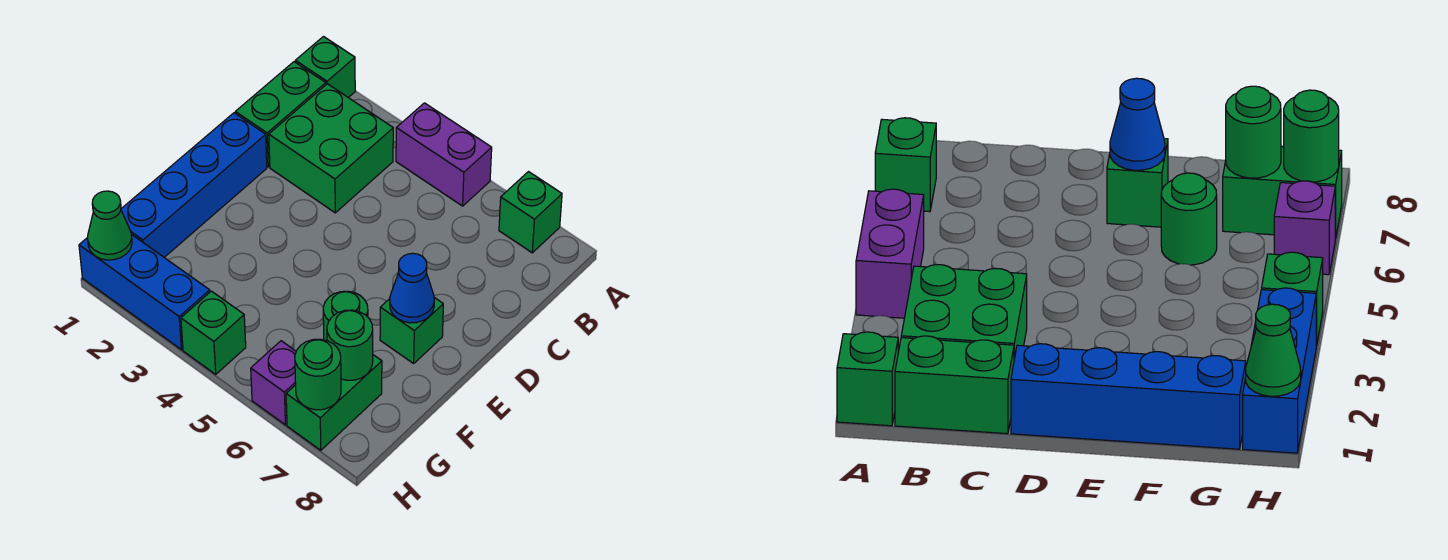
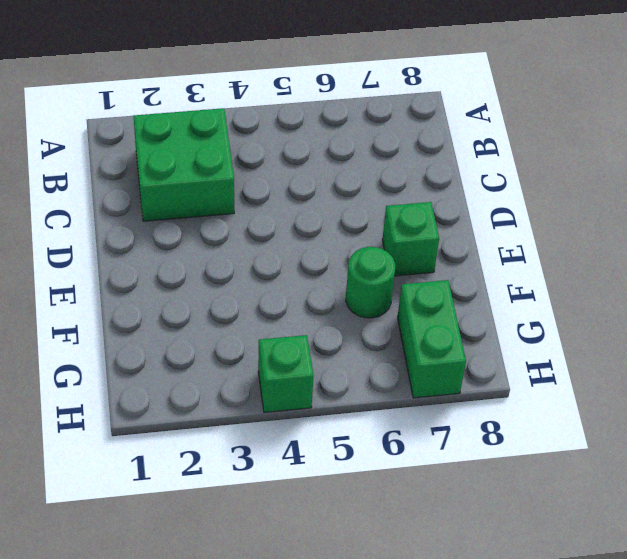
none -> green 1x1 brick [295,37,355,98]
none -> purple 1x2 brick [396,103,492,206]
none -> green 1x1 brick [499,172,562,253]

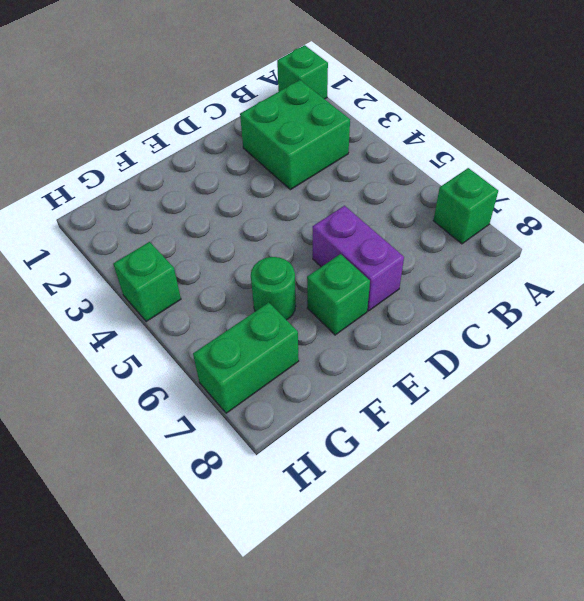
purple 1x2 brick [313,206,404,311] -> purple 1x2 brick moved to [396,103,492,206]
none -> green 1x2 brick [235,62,326,167]
none -> blue 1x4 brick [121,113,267,257]
none -> blue 1x3 brick [79,235,210,350]

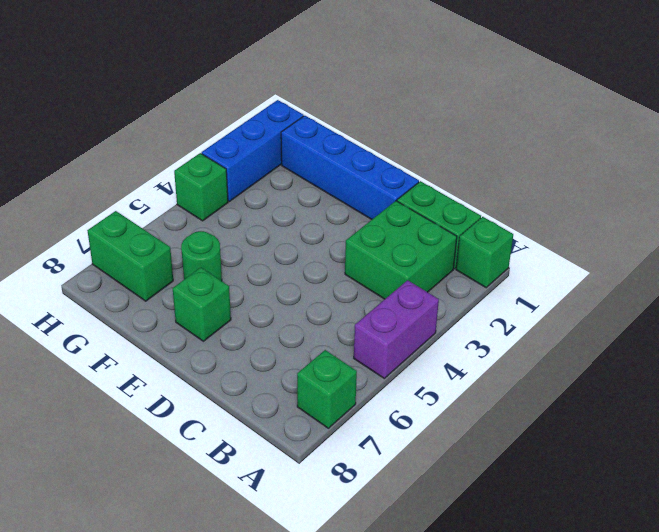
none -> purple 1x1 brick [251,341,296,425]
none -> blue 1x1 cone [390,253,434,323]
none -> green 1x1 round brick [327,310,373,380]

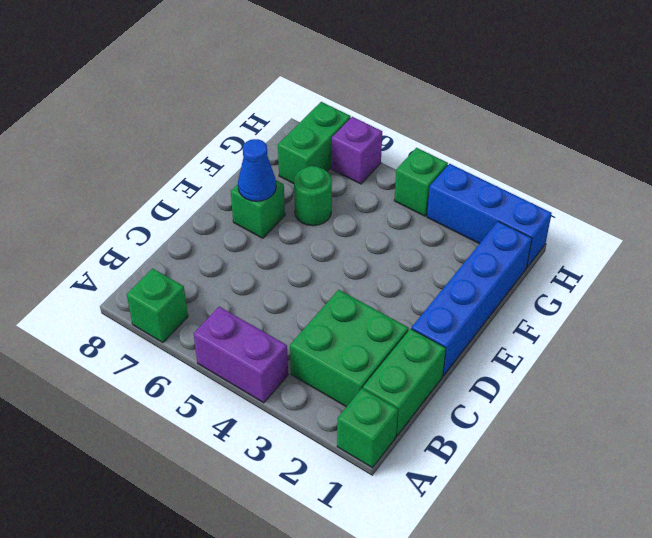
none -> green 1x1 round brick [327,310,373,380]
none -> green 1x1 cone [88,191,132,260]
none -> green 1x1 round brick [295,339,341,410]

